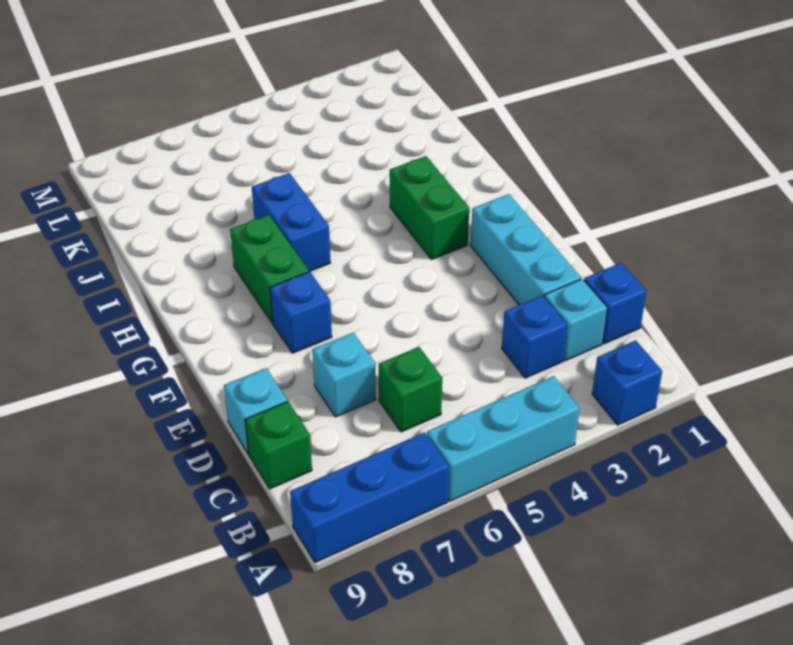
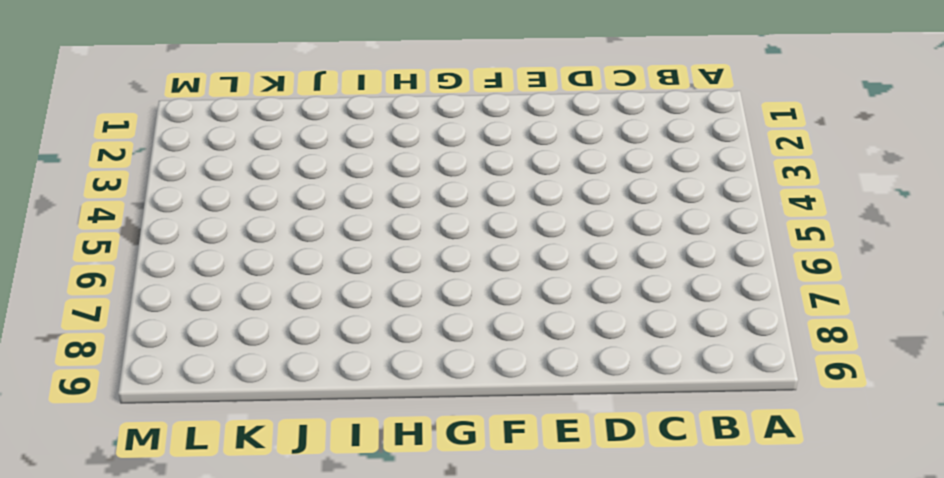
none -> blue 1x1 brick [592,340,662,425]
none -> cyan 1x3 brick [427,376,580,501]
none -> blue 1x3 brick [290,432,449,563]

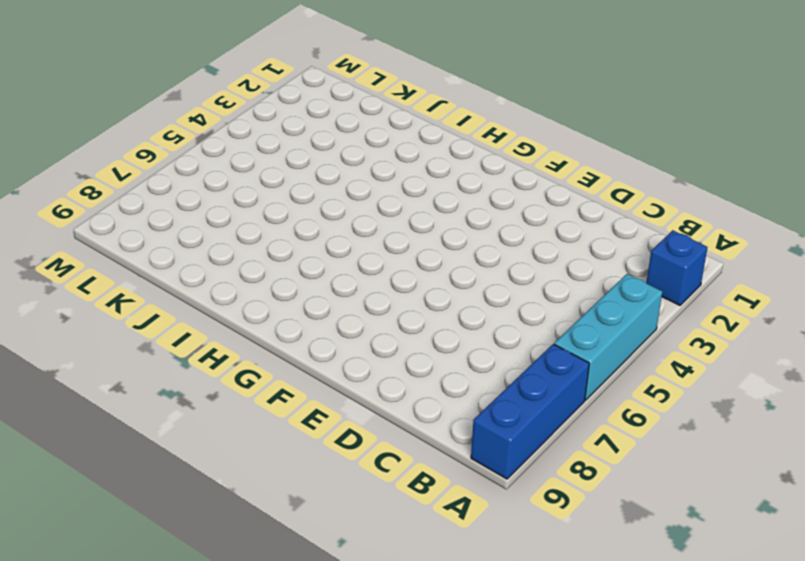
none -> blue 1x1 brick [584,263,647,344]
none -> cyan 1x1 brick [545,279,607,361]
none -> blue 1x1 brick [502,295,567,378]

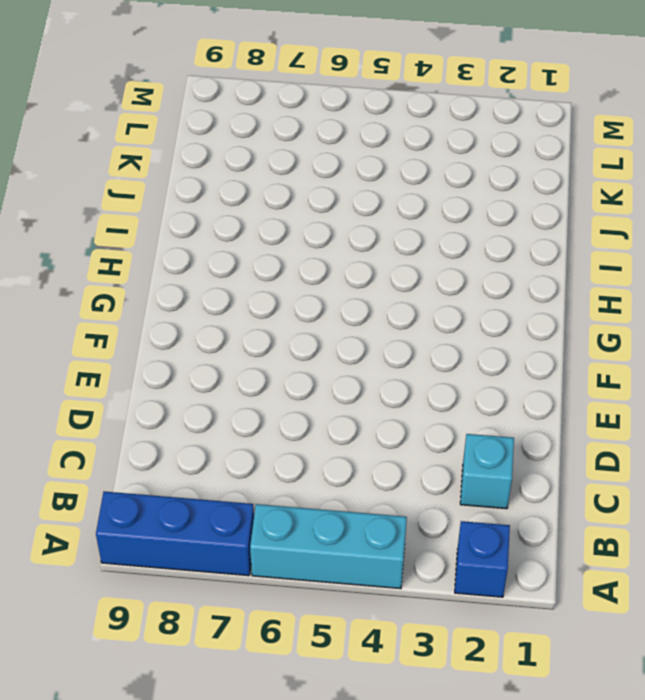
none -> blue 1x1 brick [584,263,647,344]
none -> blue 1x1 brick [502,295,567,378]
none -> green 1x1 brick [379,347,442,432]

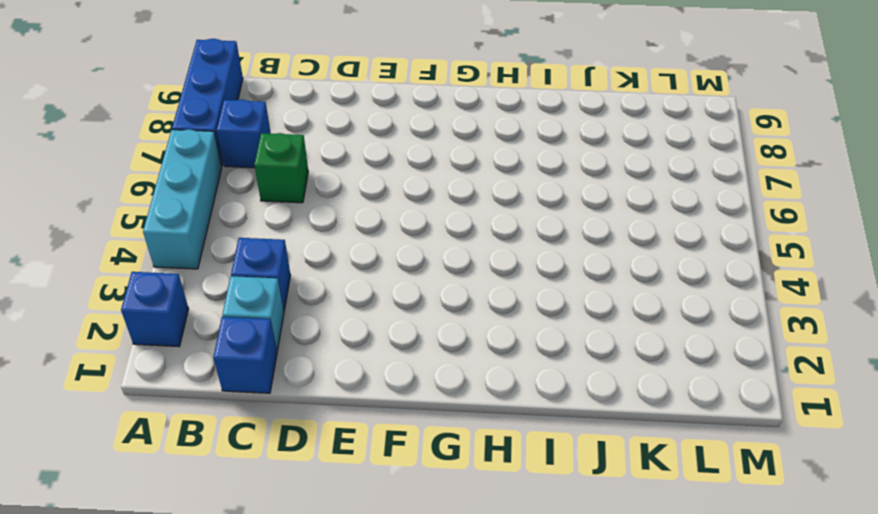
blue 1x1 brick [217,99,271,168] -> blue 1x1 brick moved to [270,272,332,353]
none -> green 1x1 brick [245,401,312,489]
none -> cyan 1x3 brick [471,194,581,305]
none -> cyan 1x1 brick [312,333,376,417]

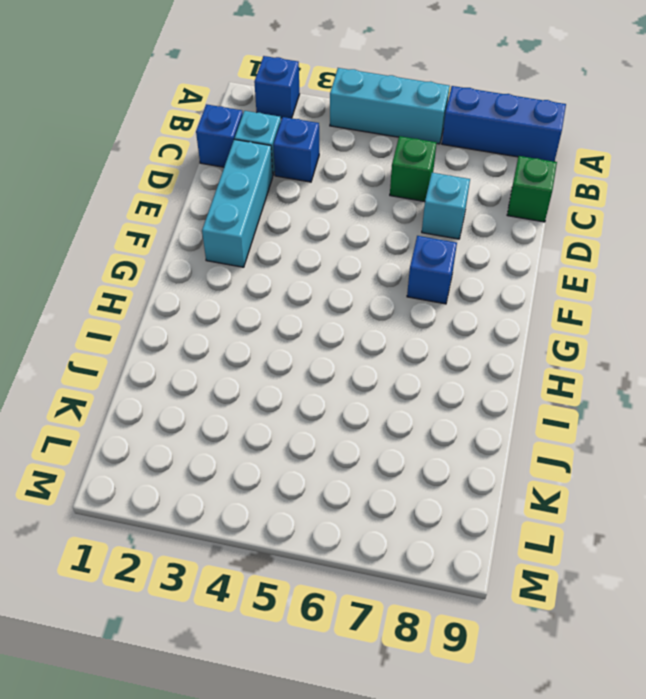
none -> cyan 1x1 brick [224,368,287,454]
none -> green 1x2 brick [390,156,469,260]
none -> green 1x2 brick [230,215,309,323]

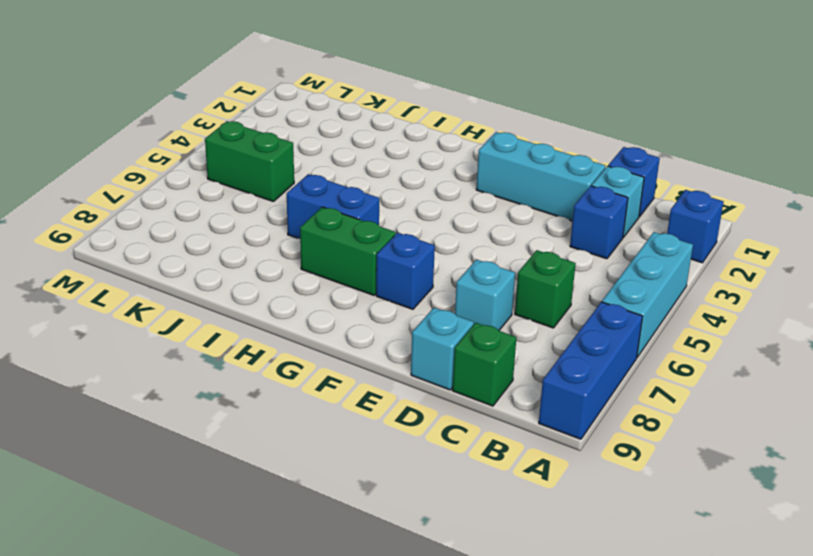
green 1x2 brick [205,121,294,202] -> green 1x2 brick moved to [390,156,469,260]

